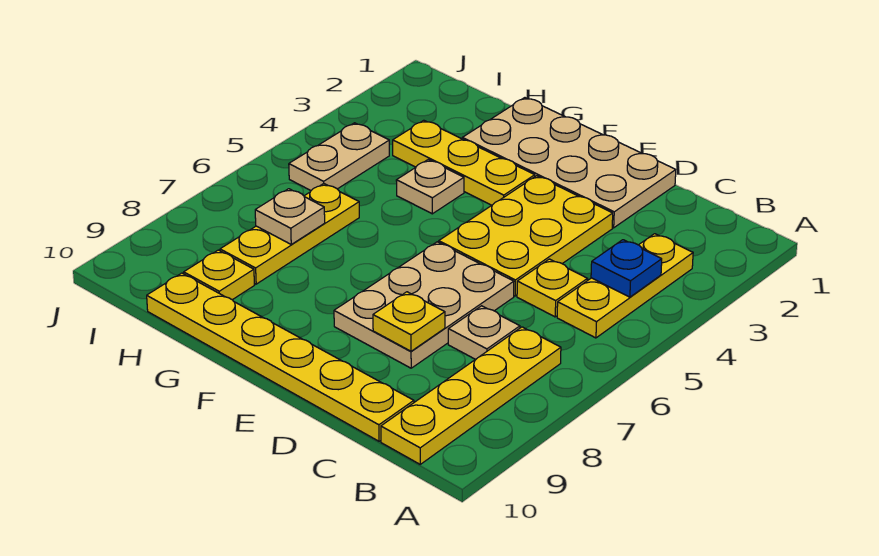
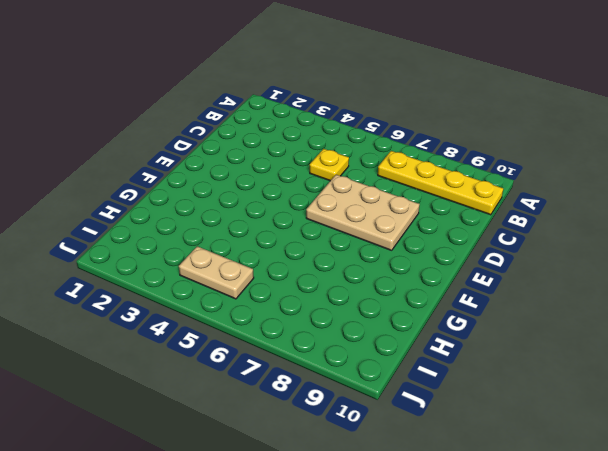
none -> yellow 1x3 plate [557,234,693,338]
none -> tan 1x1 plate [448,306,520,359]
none -> yellow 1x6 plate [147,273,414,441]

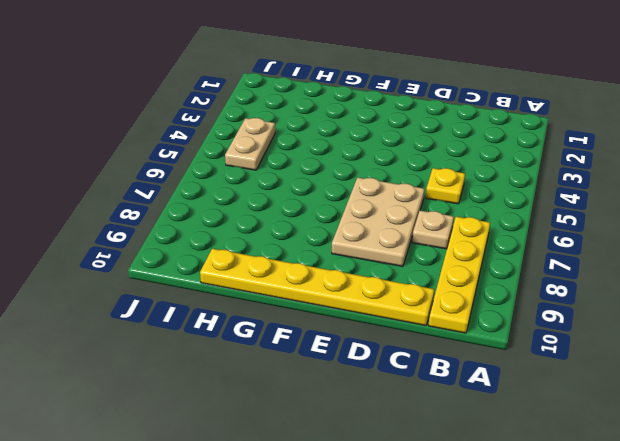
none -> yellow 1x3 plate [557,234,693,338]
none -> tan 2x4 plate [462,98,676,228]
none -> yellow 2x3 plate [439,176,613,296]

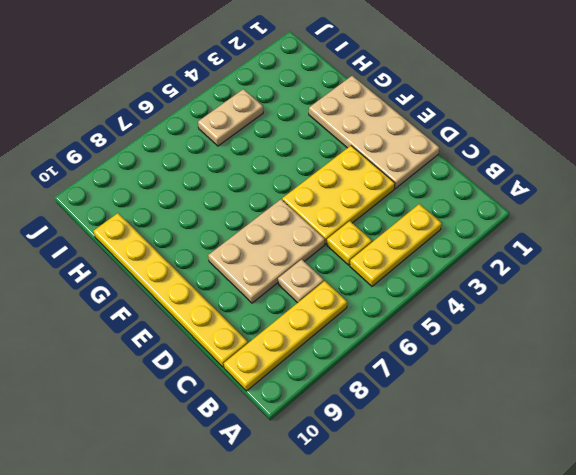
none -> yellow 1x3 plate [393,120,535,205]
none -> tan 1x1 plate [396,160,464,214]
none -> yellow 1x3 plate [220,184,359,284]

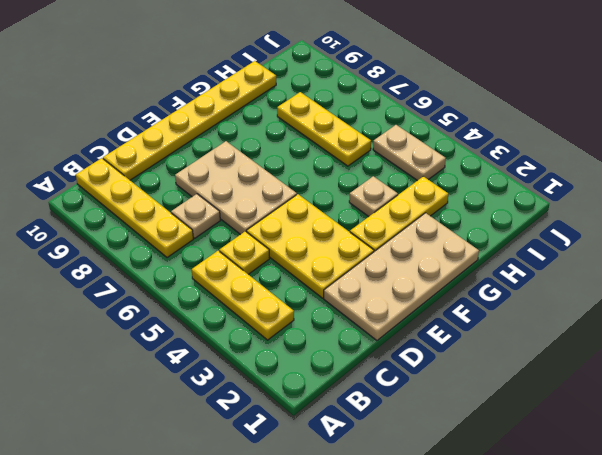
none -> yellow 1x1 plate [184,250,254,300]
none -> blue 1x1 plate [591,240,662,297]
none -> yellow 1x1 plate [373,292,445,351]

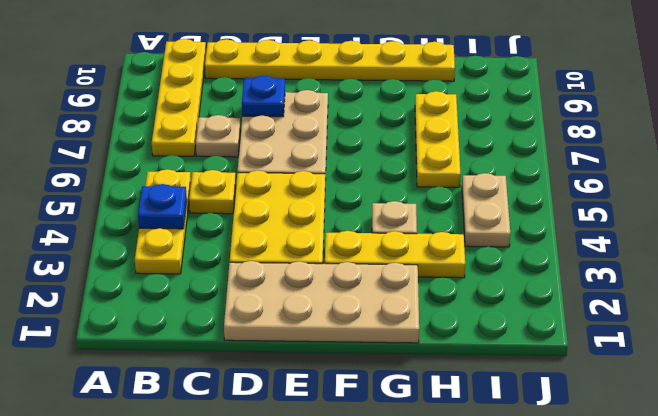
blue 1x1 plate [242,76,285,117] -> yellow 1x1 plate [373,292,445,351]
none -> yellow 1x1 plate [184,250,254,300]
none -> tan 1x1 plate [255,189,325,244]

